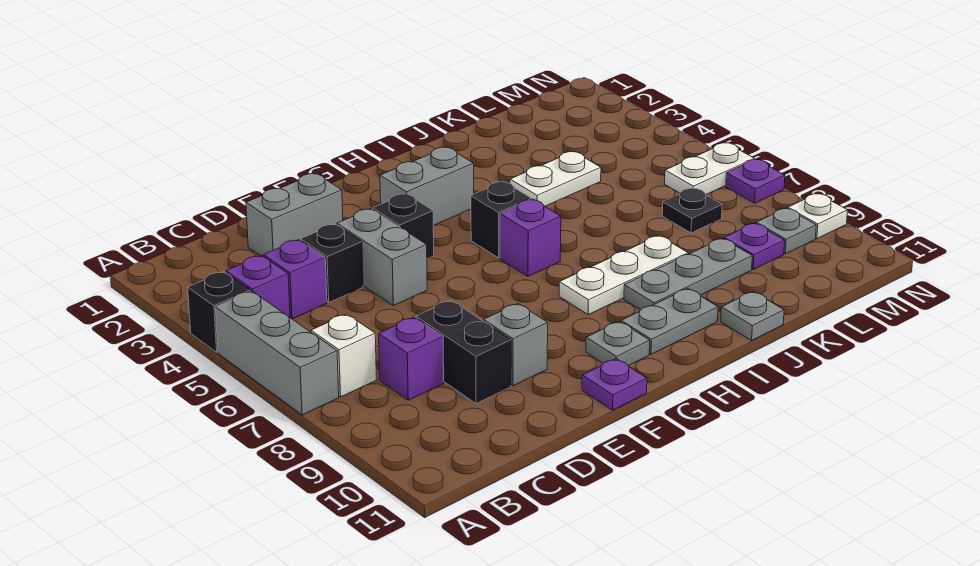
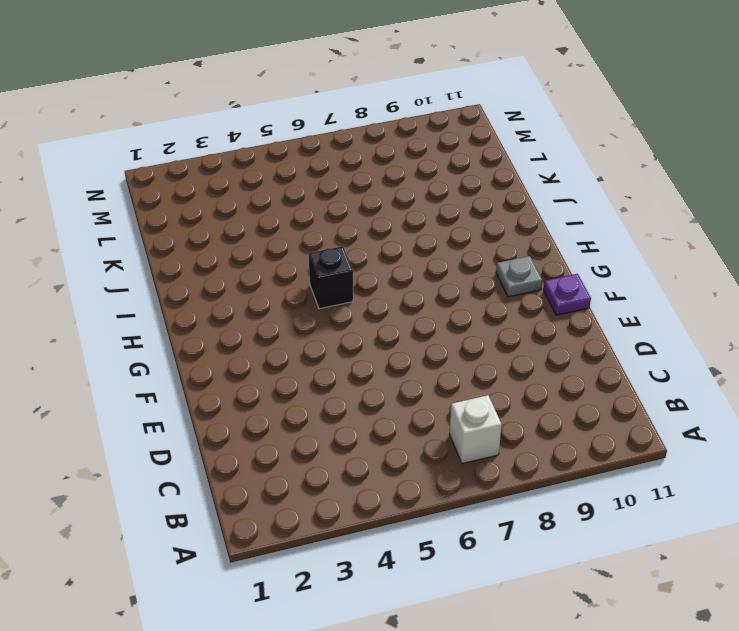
none -> black 1x1 brick [188,272,251,352]
none -> grey 1x3 brick [215,291,339,415]
none -> purple 1x1 brick [226,255,290,317]

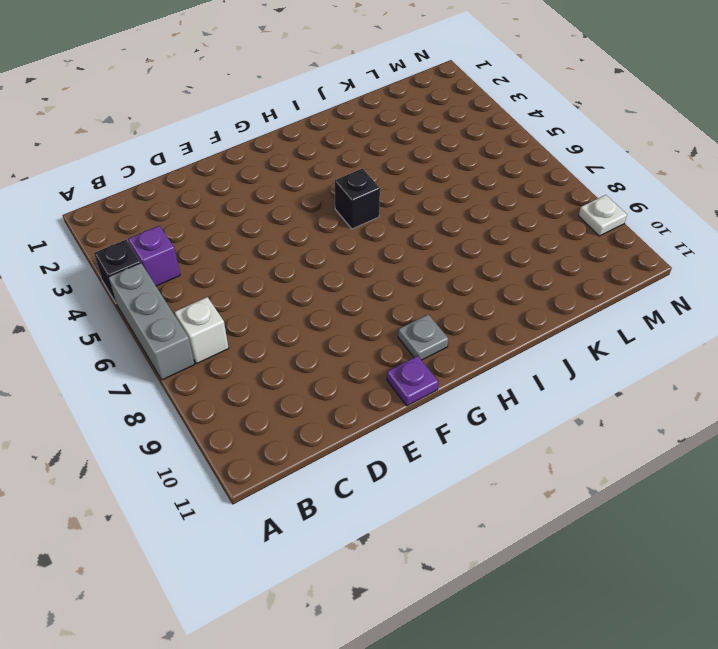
none -> purple 1x1 brick [264,240,327,319]
none -> purple 1x1 brick [379,317,444,400]
none -> grey 1x2 brick [246,173,343,256]

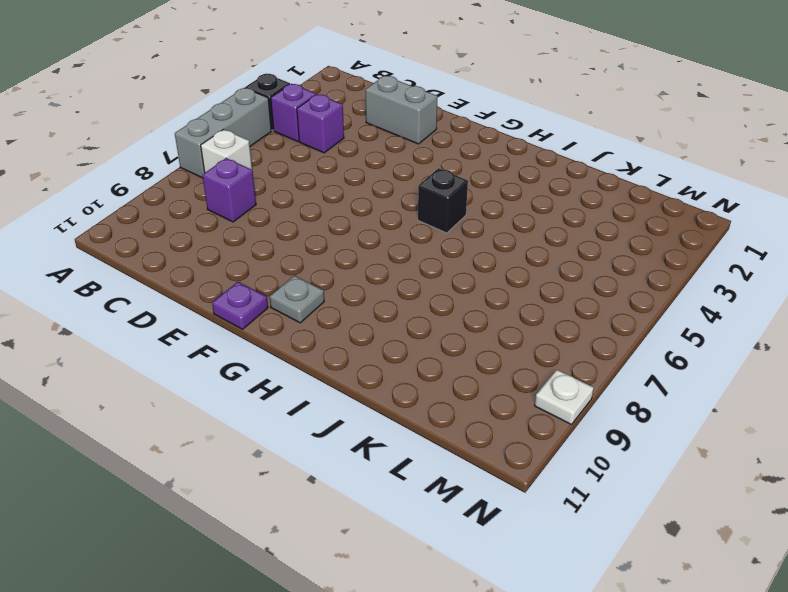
none -> black 1x1 brick [301,224,363,302]
none -> black 1x2 brick [416,300,511,404]
none -> grey 1x2 brick [337,209,427,306]

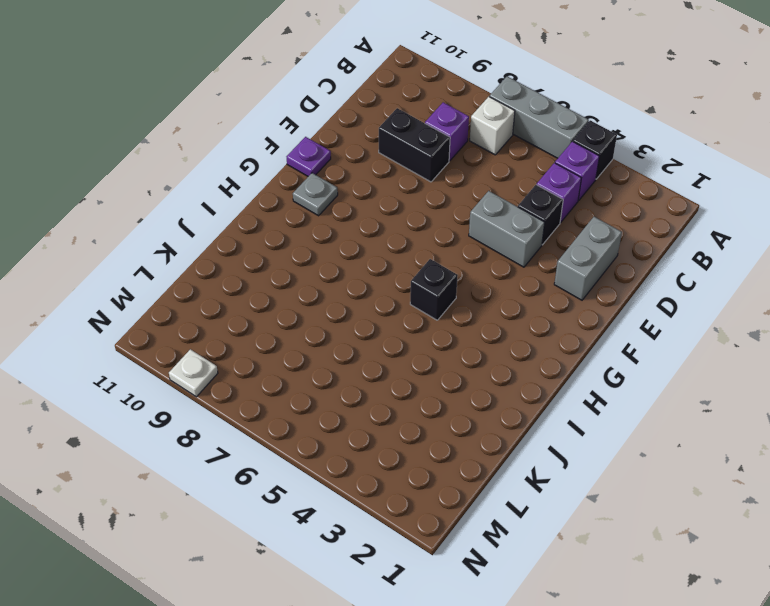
none -> grey 1x1 brick [483,304,548,386]
none -> black 1x1 brick [373,194,434,259]
none -> grey 1x2 brick [380,147,474,226]

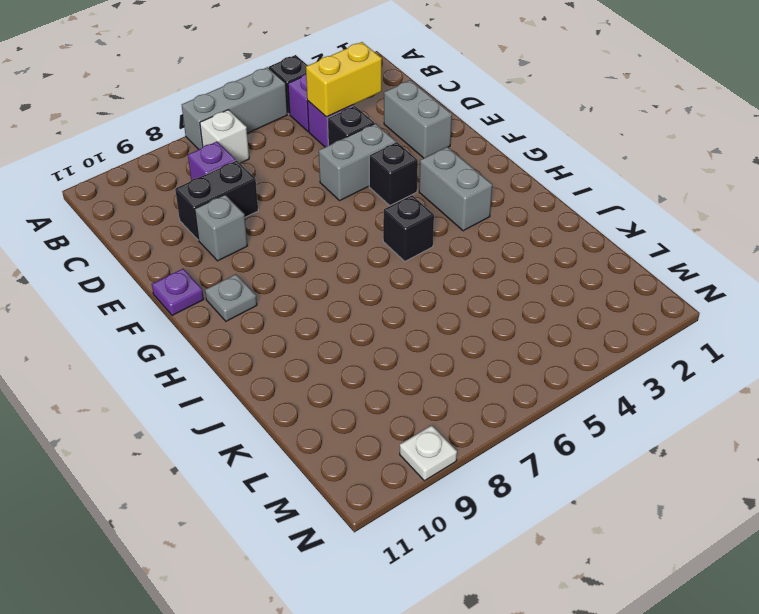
yellow 1x2 brick [306,42,382,117] -> none
none -> purple 1x1 brick [500,199,561,276]
none -> white 1x3 plate [559,236,688,315]
none -> grey 1x2 plate [621,288,718,354]

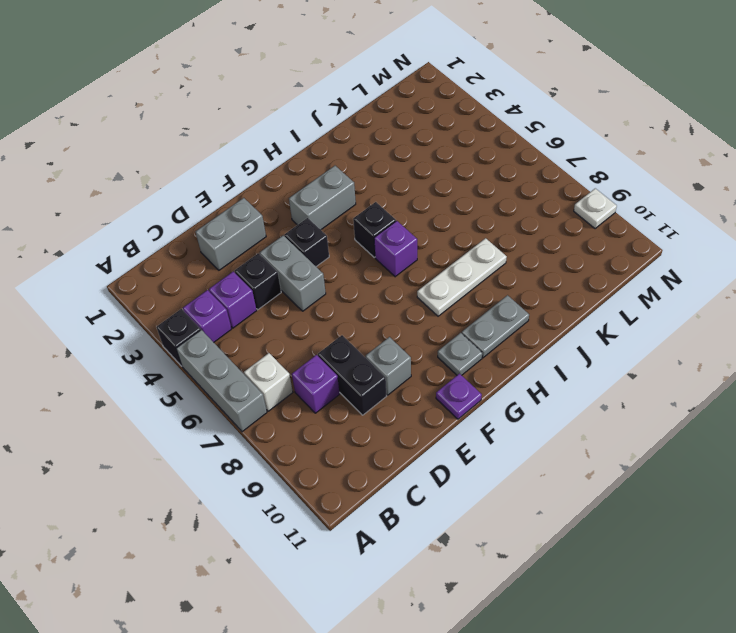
none -> grey 1x3 plate [624,238,752,310]
none -> white 1x2 plate [510,152,601,206]
none -> grey 1x1 plate [721,292,784,341]

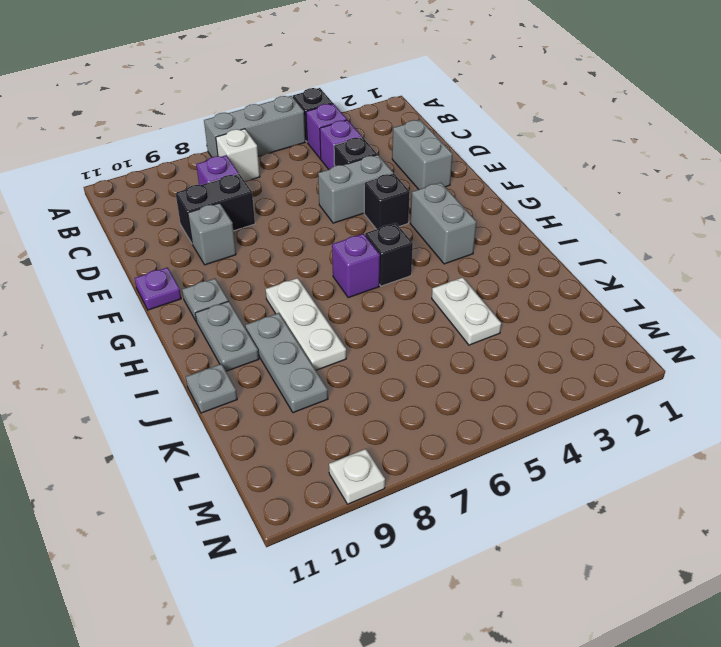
none -> black 1x1 plate [662,188,722,233]
none -> purple 1x1 plate [724,223,785,270]
none -> white 1x2 plate [665,143,755,194]

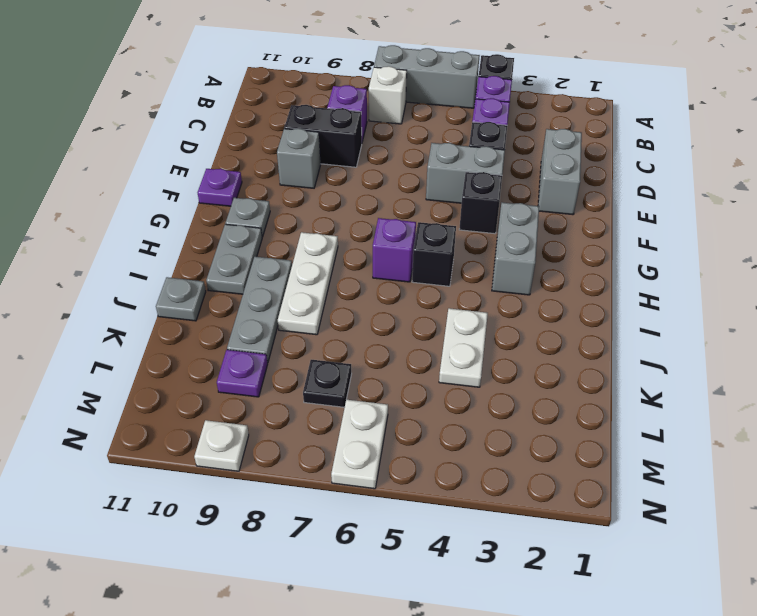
none -> grey 1x1 plate [756,208,816,254]
none -> purple 1x1 plate [726,160,785,203]

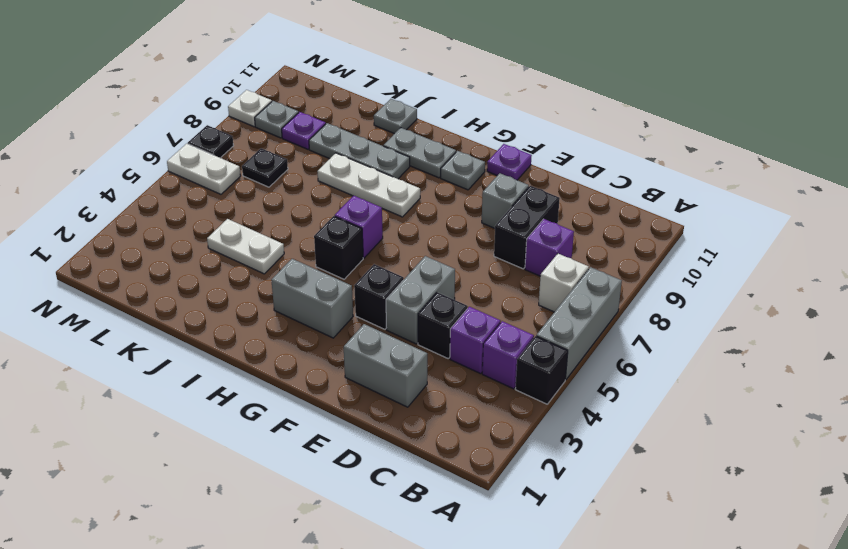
black 1x1 plate [188,125,234,158] -> purple 1x1 plate [726,160,785,203]

